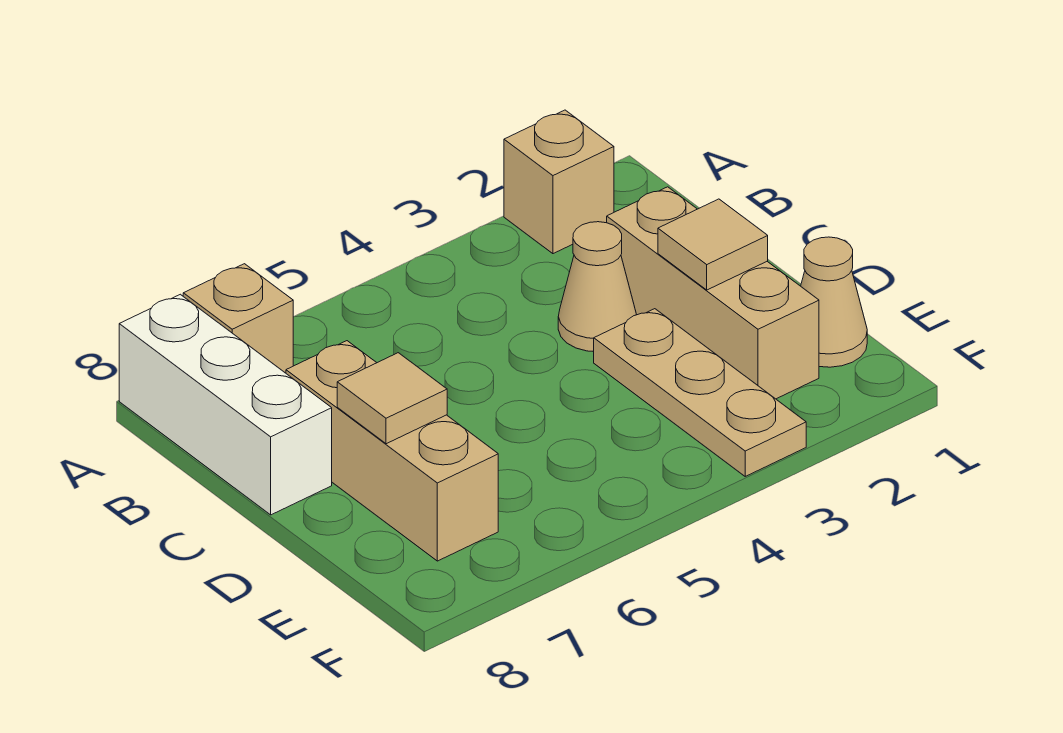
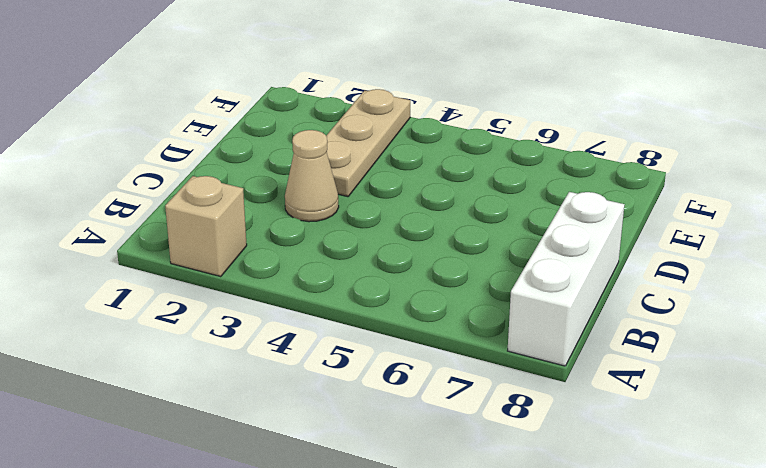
none -> tan 1x1 brick [183,264,293,373]
none -> tan 1x3 brick [607,187,819,399]

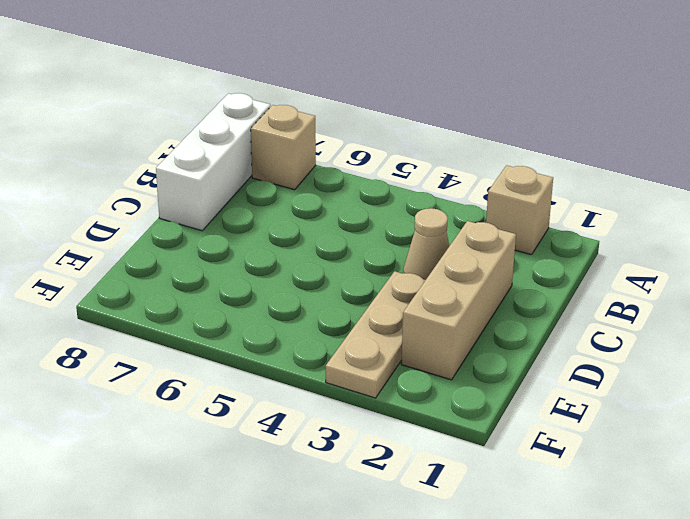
none -> tan 1x3 brick [286,341,498,561]
none -> tan 1x1 cone [801,237,867,367]

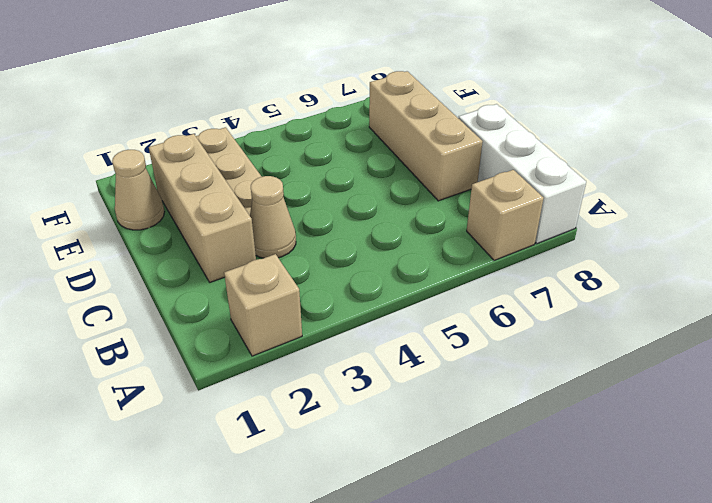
none -> tan 1x1 tile [658,199,768,290]
none -> tan 1x1 tile [337,353,447,444]

